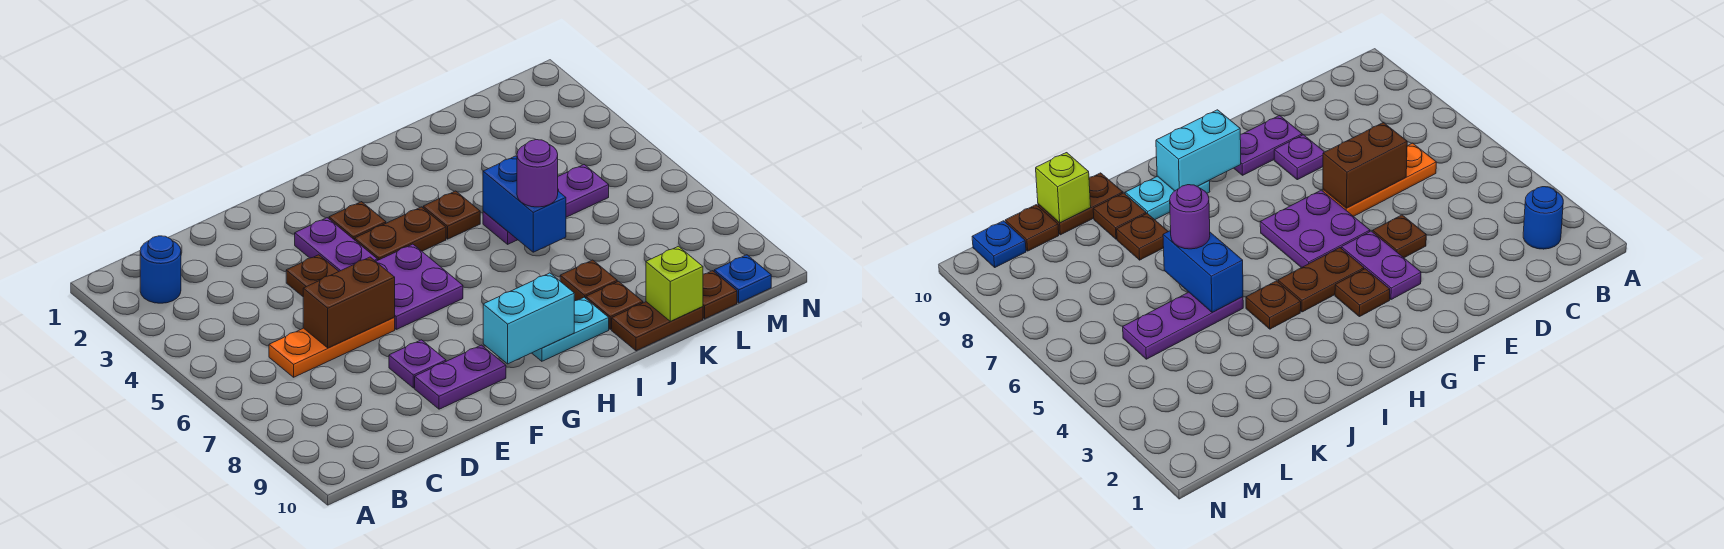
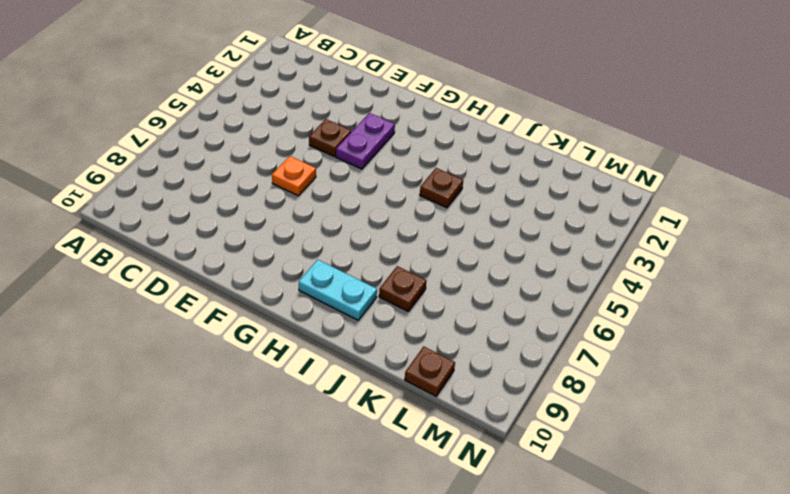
orange 1x1 plate [272,156,316,196] -> orange 1x3 plate [269,318,395,377]
none -> blue 1x1 round brick [140,236,181,303]
none -> purple 1x1 plate [389,340,446,388]
none -> purple 1x2 plate [415,345,506,409]

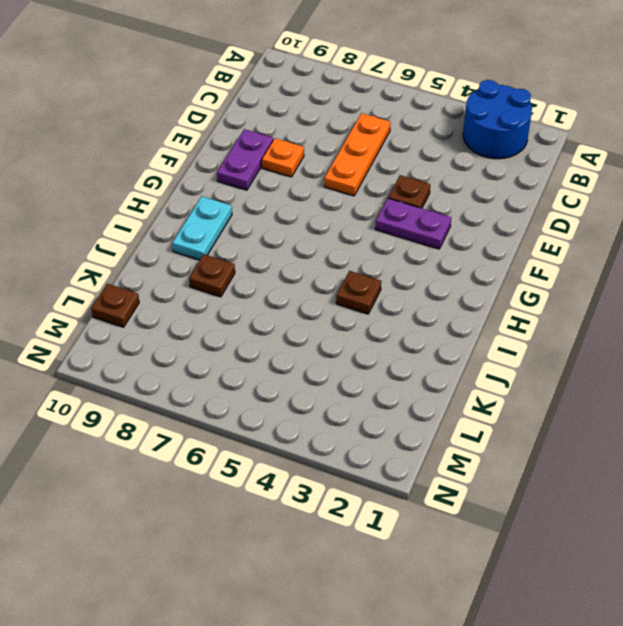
blue 2x2 round brick [463,80,532,159] -> blue 1x1 round brick [140,236,181,303]
orange 1x1 plate [262,138,304,177] -> purple 1x1 plate [389,340,446,388]
none -> purple 2x2 plate [376,244,463,329]
none -> brown 1x1 plate [329,202,386,240]
none -> brown 1x2 plate [355,207,446,260]

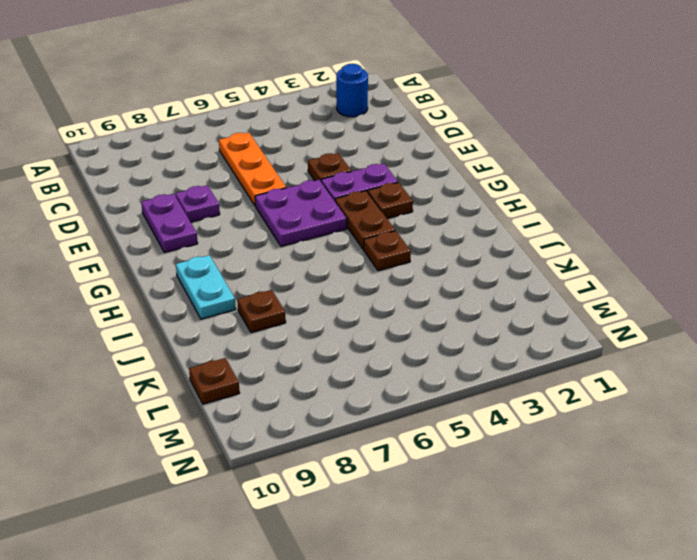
none -> purple 1x3 plate [483,165,609,244]
none -> brown 1x1 plate [586,281,643,329]
none -> brown 1x2 plate [612,302,703,351]

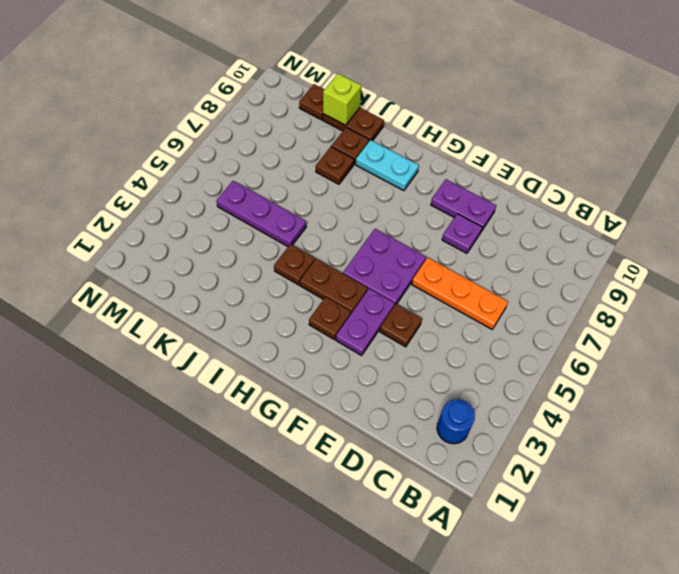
none -> blue 1x1 plate [714,255,771,303]
none -> brown 1x2 brick [303,257,395,348]
none -> cyan 1x2 brick [483,273,574,364]

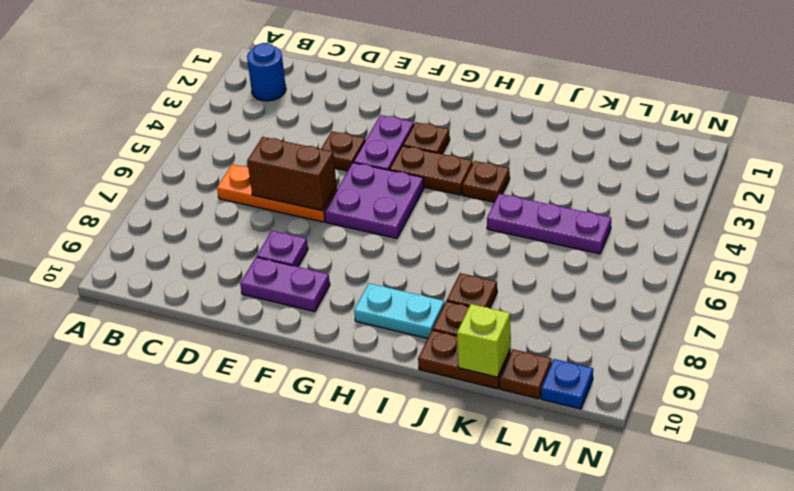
none -> cyan 1x2 brick [483,273,574,364]
none -> blue 1x2 brick [483,156,566,252]
none -> purple 1x1 round brick [517,140,558,207]

